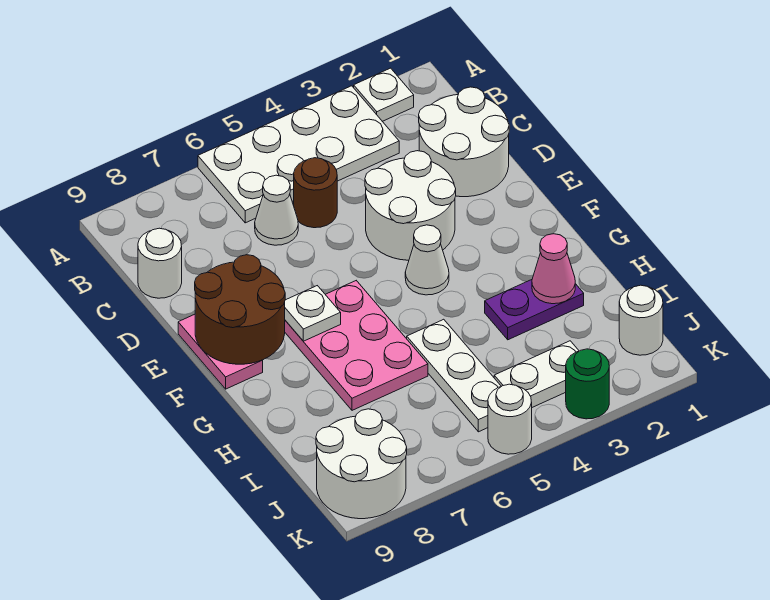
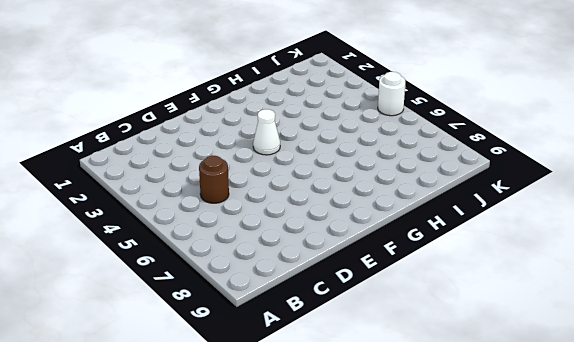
none -> white 1x1 plate [354,68,414,121]
none -> white 2x4 plate [198,86,399,223]
none -> white 2x2 round brick [419,87,509,197]

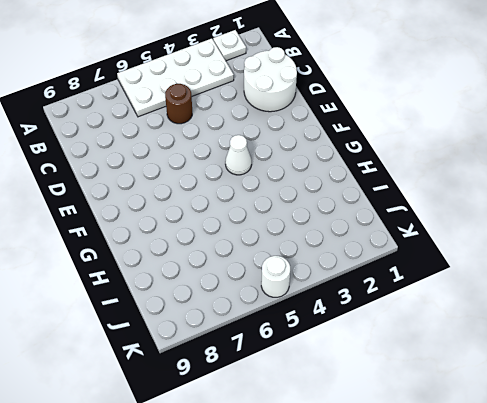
none -> white 1x1 cone [255,175,298,245]
none -> white 1x1 round brick [138,228,182,298]
none -> white 2x2 round brick [365,151,456,260]

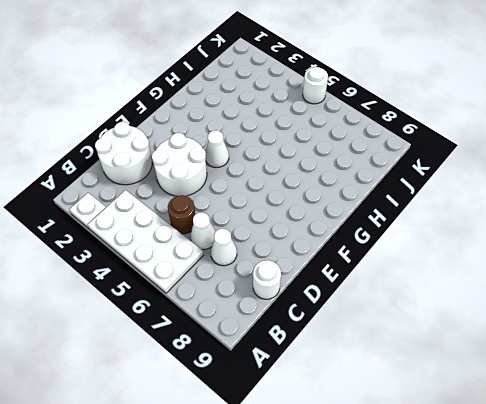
white 1x1 cone [211,229,237,266] -> none
none -> pink 1x2 plate [178,314,263,389]
none -> pink 2x3 plate [285,281,428,410]
none -> purple 1x2 plate [485,280,584,340]

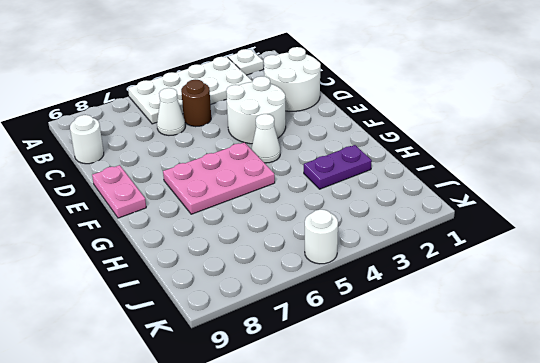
pink 2x3 plate [163,142,275,214] -> pink 2x3 plate turned to [285,281,428,410]
none -> white 1x3 plate [407,319,501,432]
none -> white 1x1 round brick [619,285,663,355]
none -> white 1x2 plate [494,341,579,407]

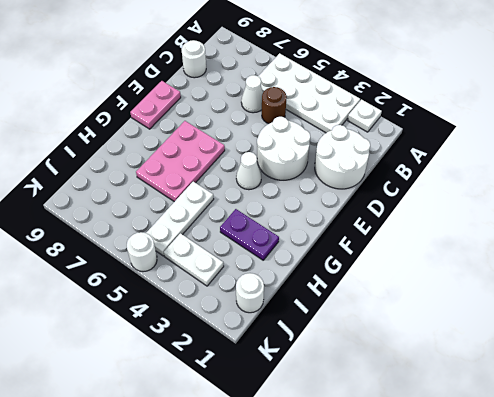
none -> white 2x2 round brick [316,409,407,519]
none -> green 1x1 round brick [566,349,609,419]
none -> brown 2x2 round brick [195,255,285,364]

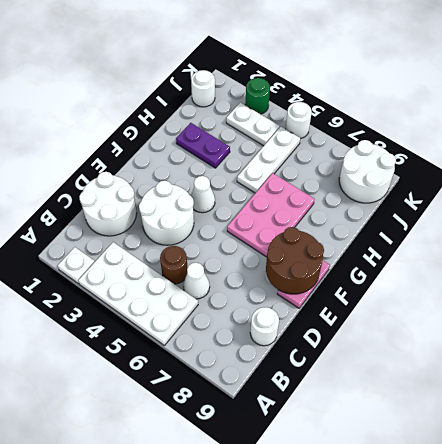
none -> white 1x1 plate [285,286,341,341]
none -> pink 1x1 cone [532,234,575,304]

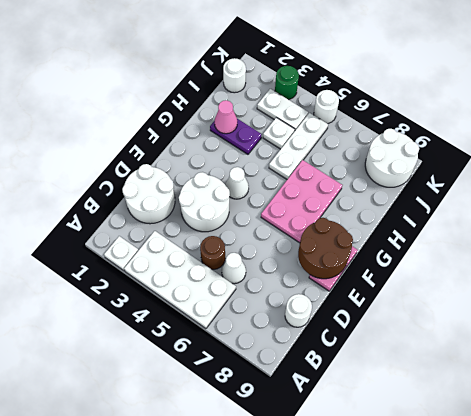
white 1x1 plate [263,117,295,149] -> white 1x1 plate moved to [285,286,341,341]

